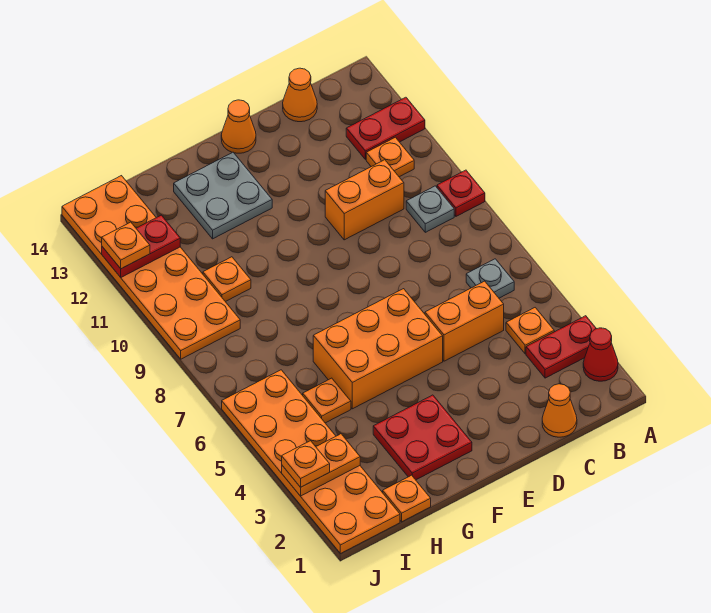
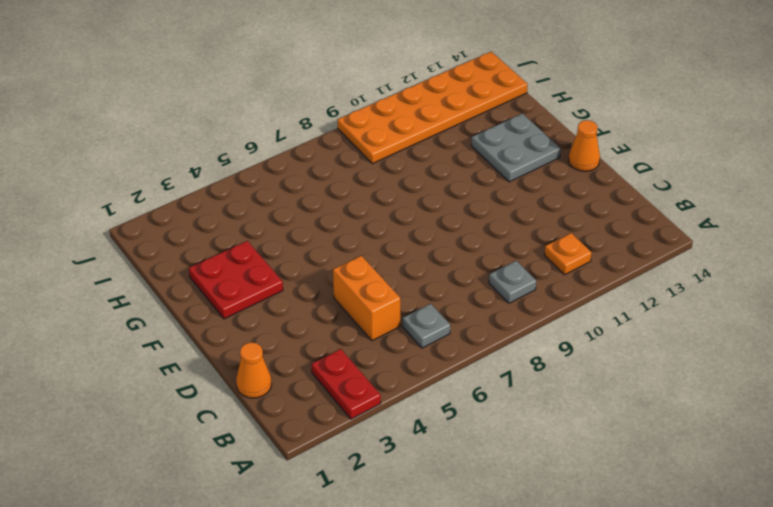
none -> red 1x1 cone [583,328,618,381]
none -> red 1x1 plate [437,170,485,216]
none -> red 1x2 plate [346,97,425,160]

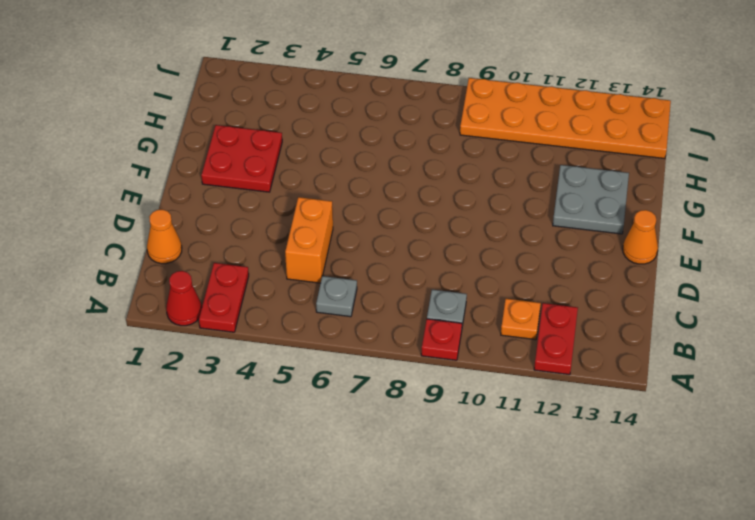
none -> orange 1x1 plate [506,308,554,354]
none -> orange 1x2 brick [325,160,404,240]
none -> orange 1x1 cone [283,68,317,122]

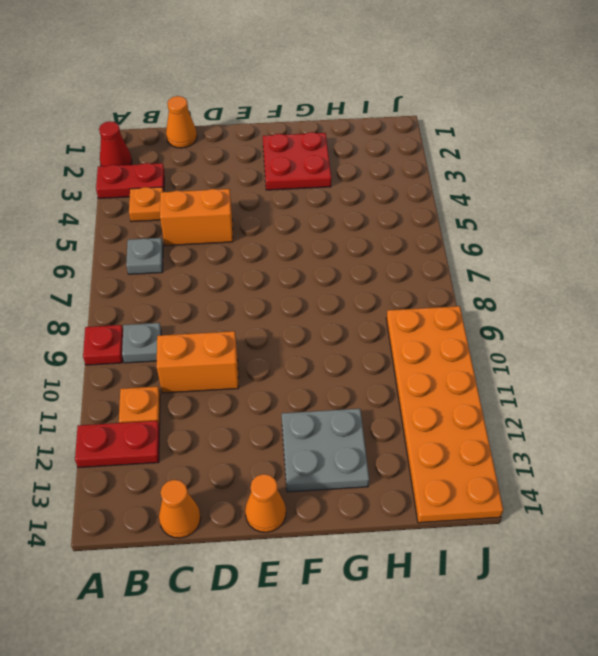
none -> orange 2x3 brick [313,289,443,409]
none -> orange 1x1 plate [383,475,431,522]
none -> orange 1x1 plate [303,378,351,423]

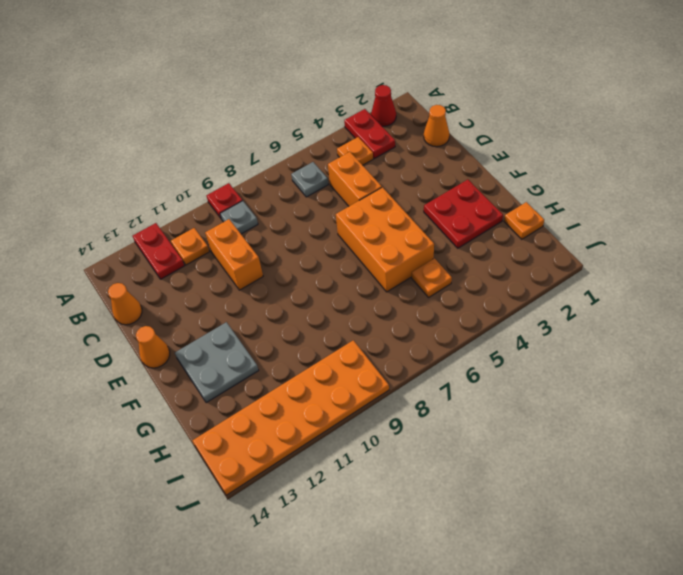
none -> orange 1x1 plate [203,257,251,302]
none -> orange 2x6 plate [222,370,400,554]
none -> orange 1x2 plate [282,434,360,496]

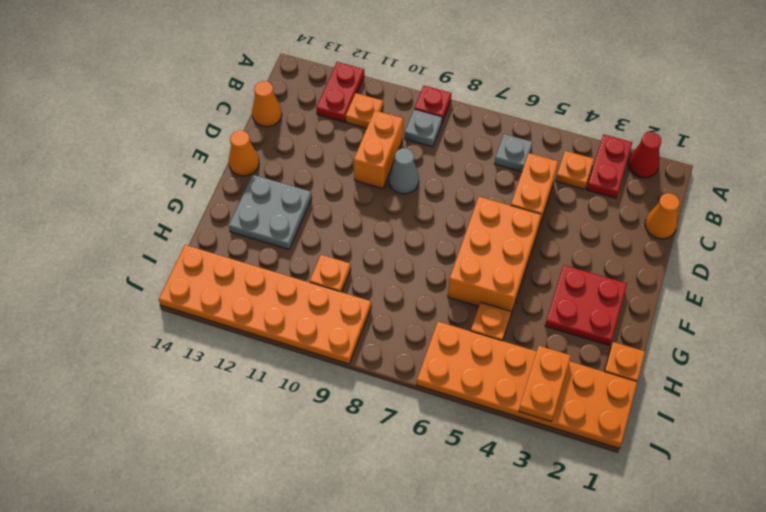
grey 1x1 cone [389,148,419,194] -> none
none -> red 1x2 plate [102,215,180,277]
none -> orange 1x1 plate [282,441,330,487]
none -> orange 1x1 plate [102,222,150,269]

